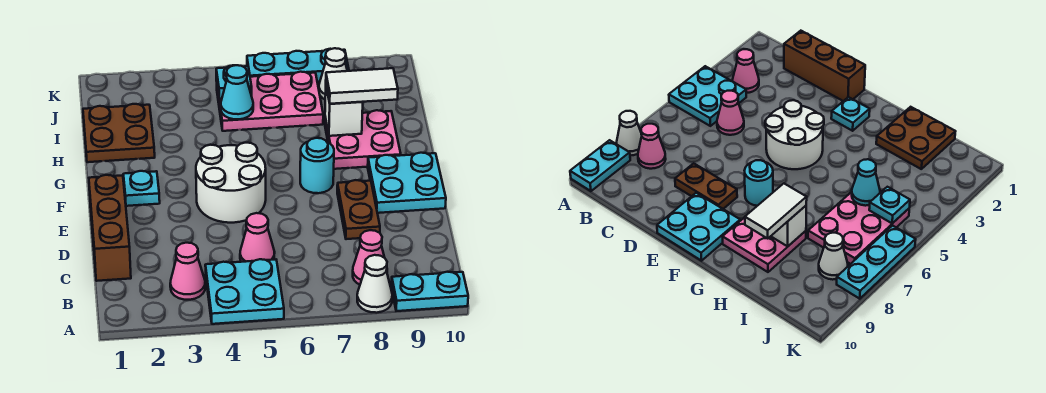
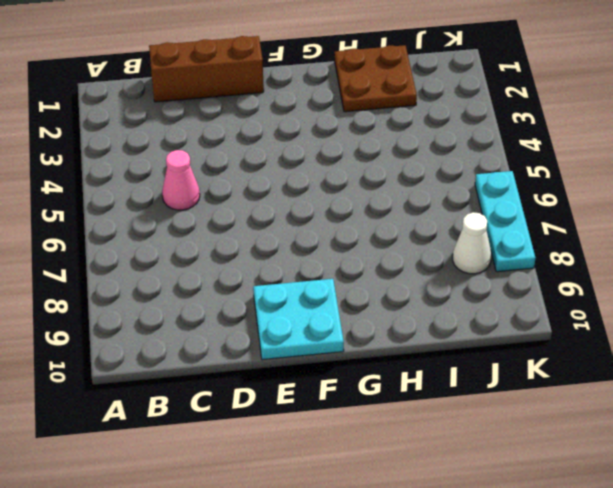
none -> cyan 2x2 plate [205,259,284,324]
none -> white 1x1 cone [357,255,392,313]
none -> cyan 1x2 plate [391,272,468,311]

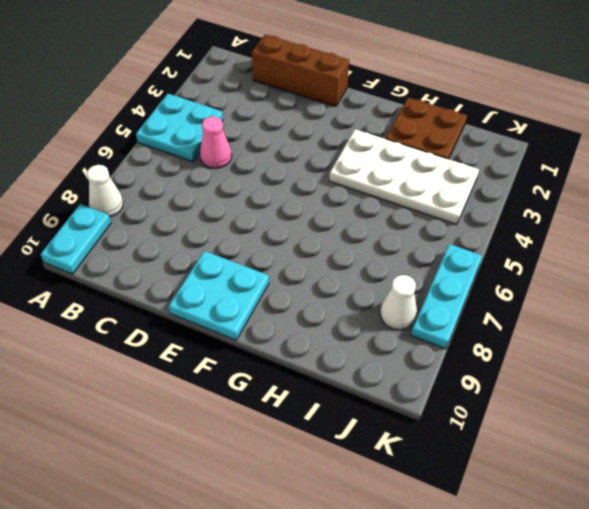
white 2x4 plate [329,129,479,225] -> none
none -> pink 1x1 cone [170,243,205,300]
none -> pink 1x1 cone [353,230,387,285]
none -> brown 1x2 plate [337,180,380,239]

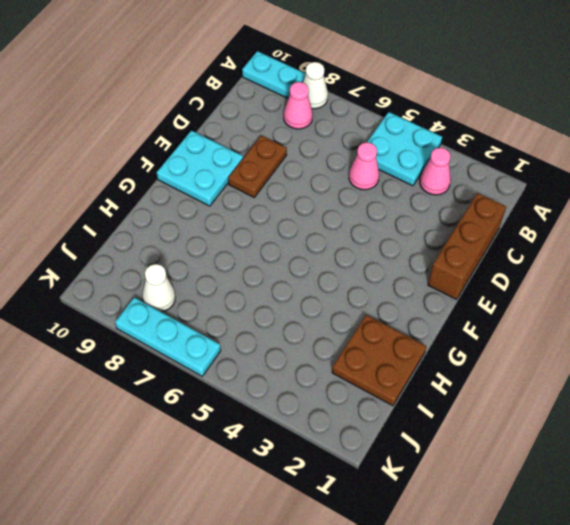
none -> white 2x2 round brick [196,143,266,223]
none -> cyan 1x1 plate [123,171,160,206]
none -> cyan 1x1 round brick [300,138,334,193]

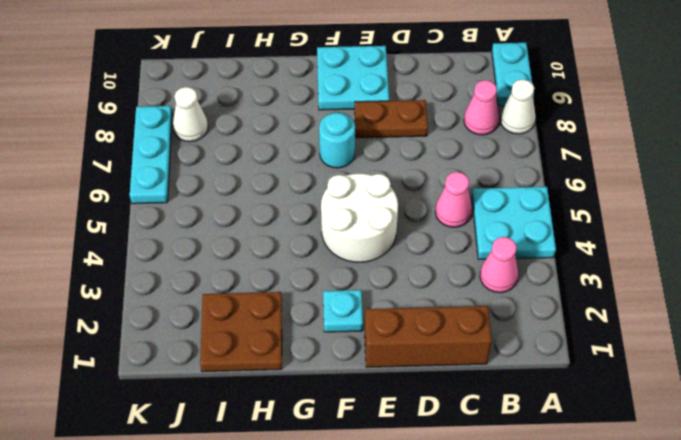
none -> pink 2x2 plate [325,110,401,169]
none -> pink 2x3 plate [216,72,323,131]
none -> white 1x1 brick [325,87,363,136]

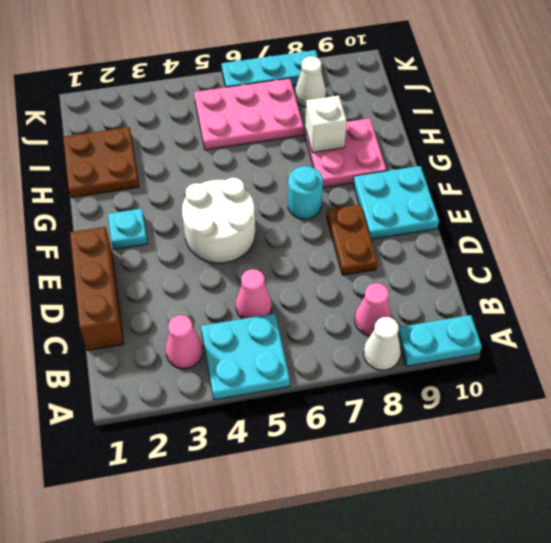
none -> cyan 1x1 cone [221,65,253,119]
none -> cyan 1x1 plate [216,65,252,99]
none -> white 1x2 tile [326,68,398,104]

